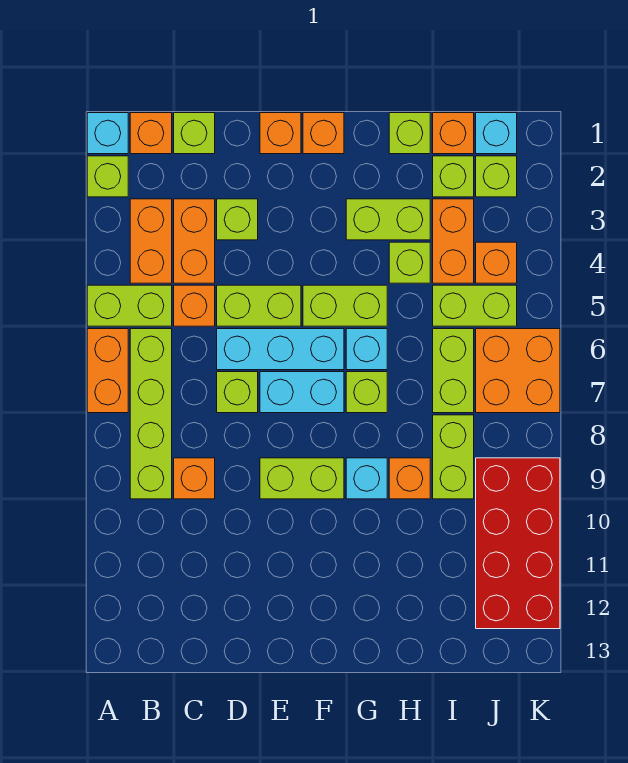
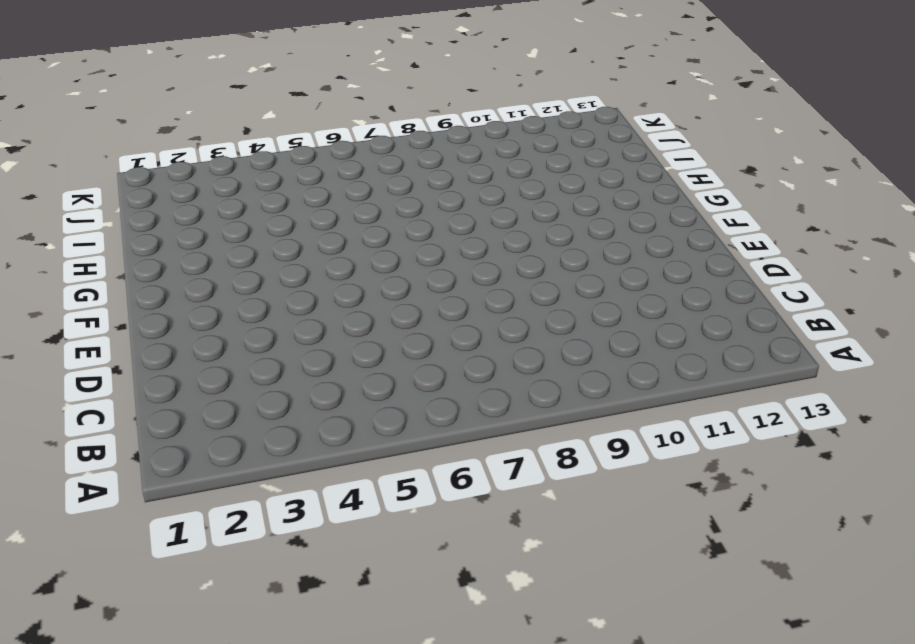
none -> cyan 1x1 brick [87,113,128,154]
none -> lime 1x1 brick [87,156,128,197]
none -> lime 1x2 brick [87,285,172,326]
none -> orange 1x2 brick [87,329,128,413]

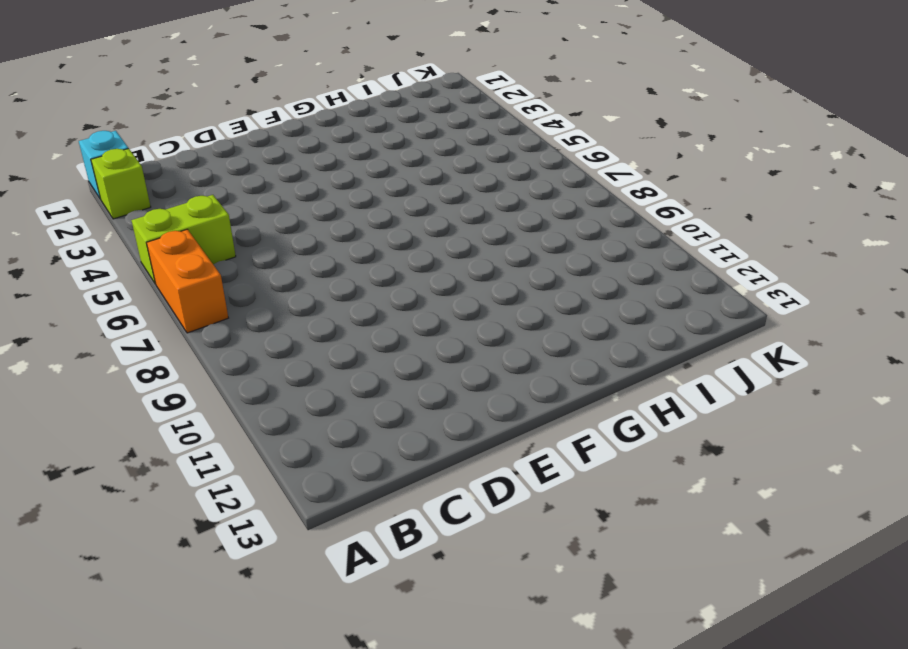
none -> orange 1x1 brick [130,113,172,154]
none -> orange 1x2 brick [130,199,172,283]
none -> lime 1x4 brick [130,329,172,499]
none -> lime 1x1 brick [174,113,215,154]

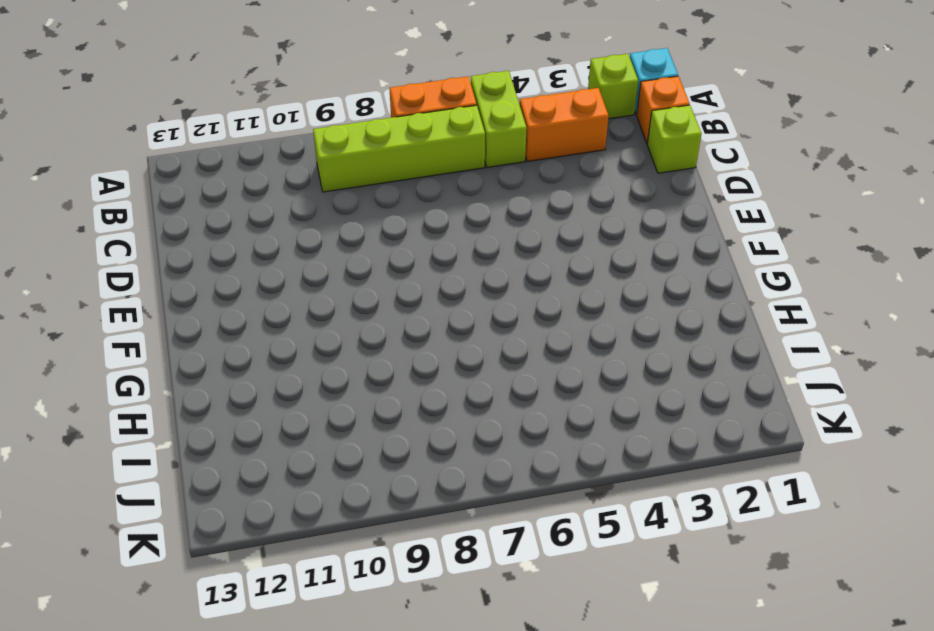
none -> orange 1x2 brick [174,199,215,283]
none -> orange 1x1 brick [174,285,215,326]
none -> orange 1x1 brick [174,458,215,499]
none -> lime 1x1 brick [217,199,258,240]

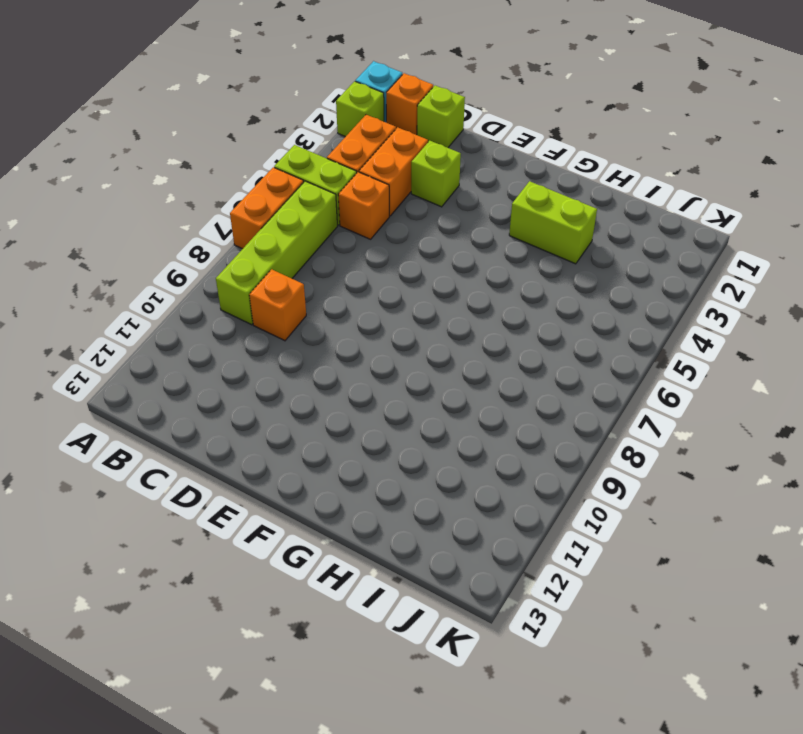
none -> lime 1x2 brick [217,285,301,326]
none -> cyan 1x3 brick [217,329,344,370]
none -> lime 1x1 brick [217,372,258,413]
none -> orange 1x1 brick [260,113,301,154]

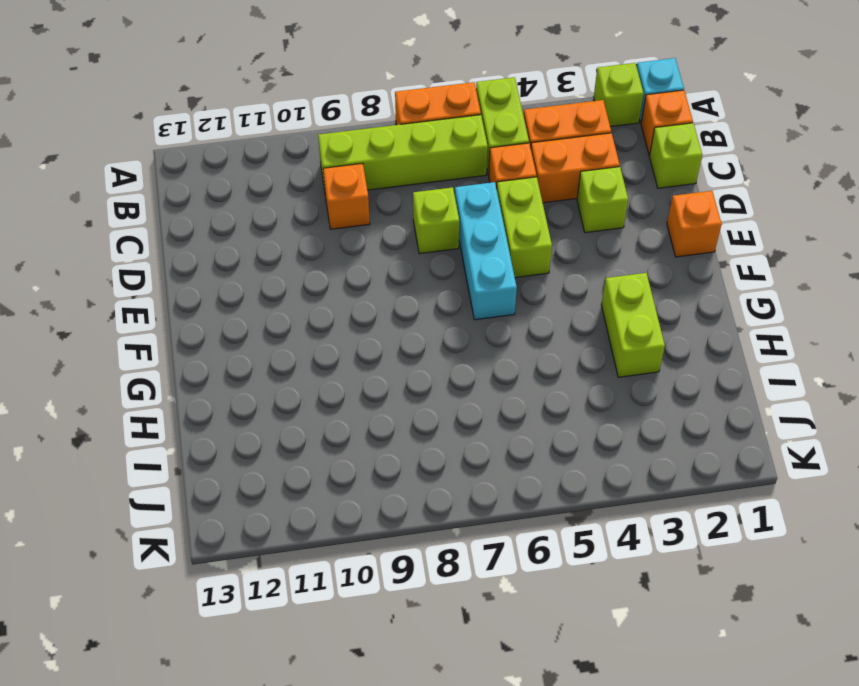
none -> cyan 1x2 brick [260,372,344,413]
none -> lime 1x2 brick [260,458,344,499]
none -> orange 1x1 brick [303,113,344,154]
none -> lime 1x2 brick [303,285,387,326]

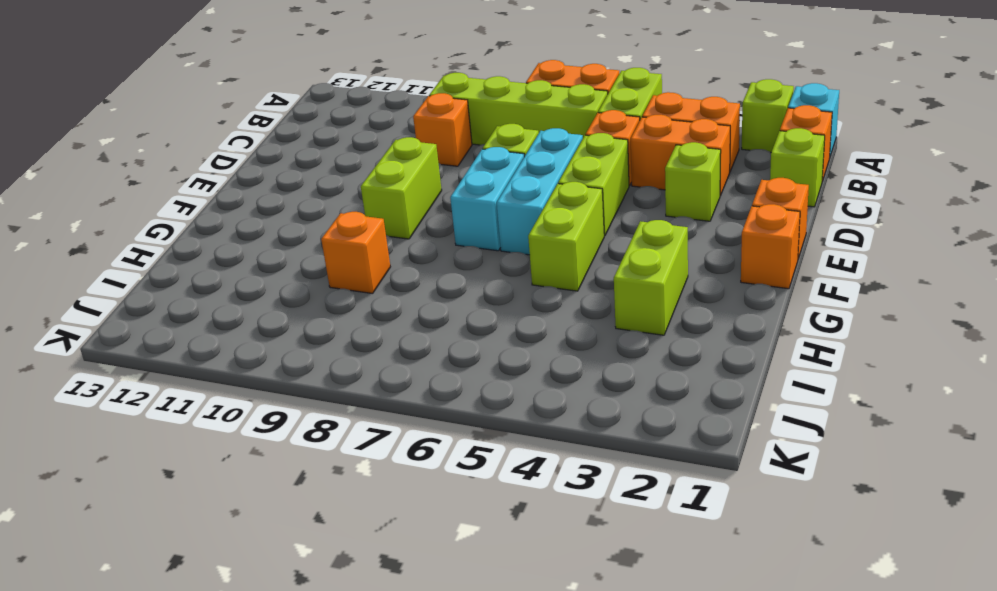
none -> cyan 1x1 brick [346,329,387,370]
none -> lime 1x1 brick [346,372,387,413]
none -> cyan 1x1 brick [346,458,387,499]
none -> lime 1x1 brick [389,113,430,154]

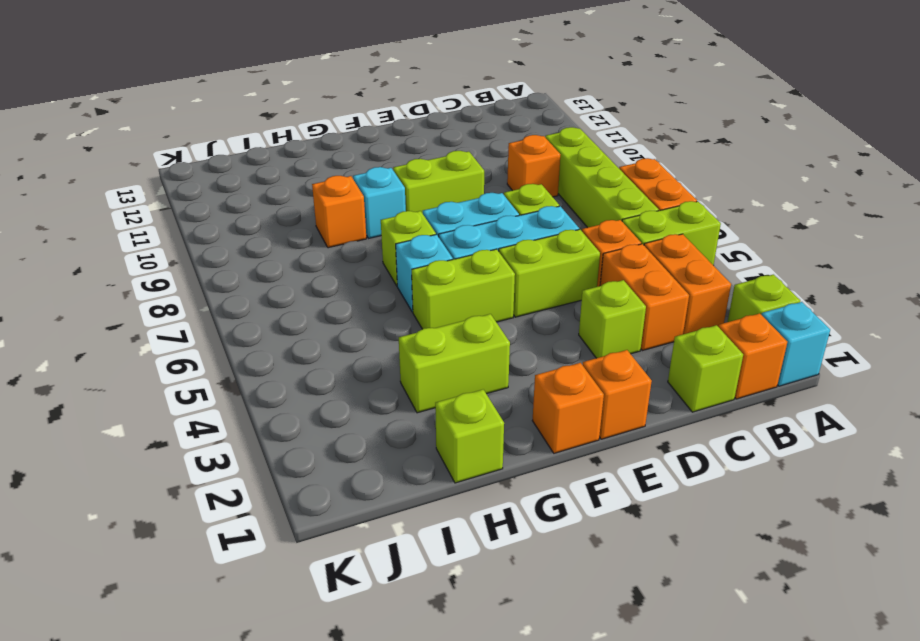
none -> lime 1x1 brick [389,242,430,283]
none -> orange 1x1 brick [433,113,474,154]
none -> lime 1x1 brick [433,156,474,197]
none -> orange 1x2 brick [433,199,474,283]

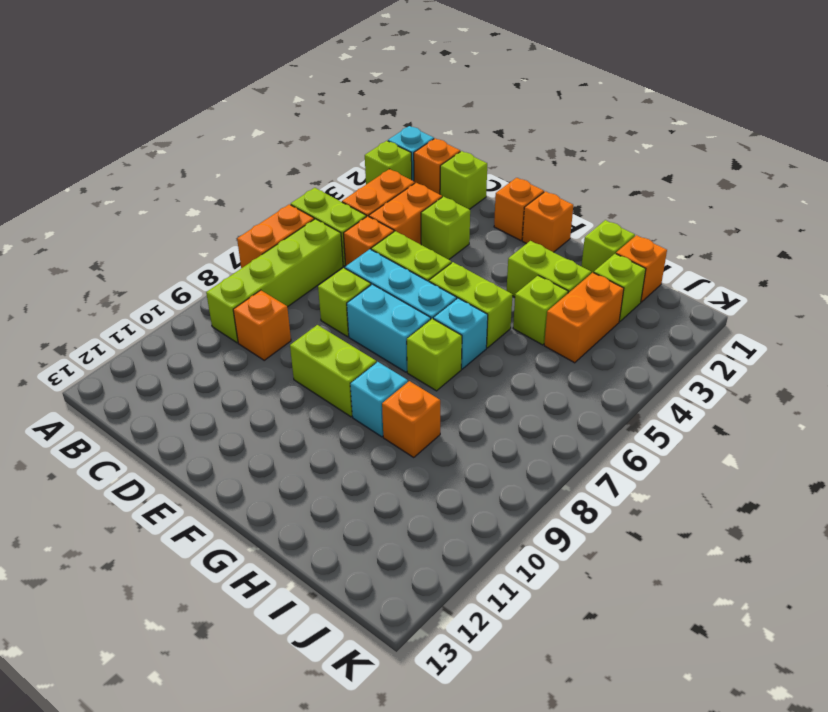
none -> lime 1x2 brick [433,285,517,326]
none -> lime 1x2 brick [433,329,474,413]
none -> lime 1x2 brick [433,415,474,499]
none -> cyan 1x1 brick [476,113,517,154]

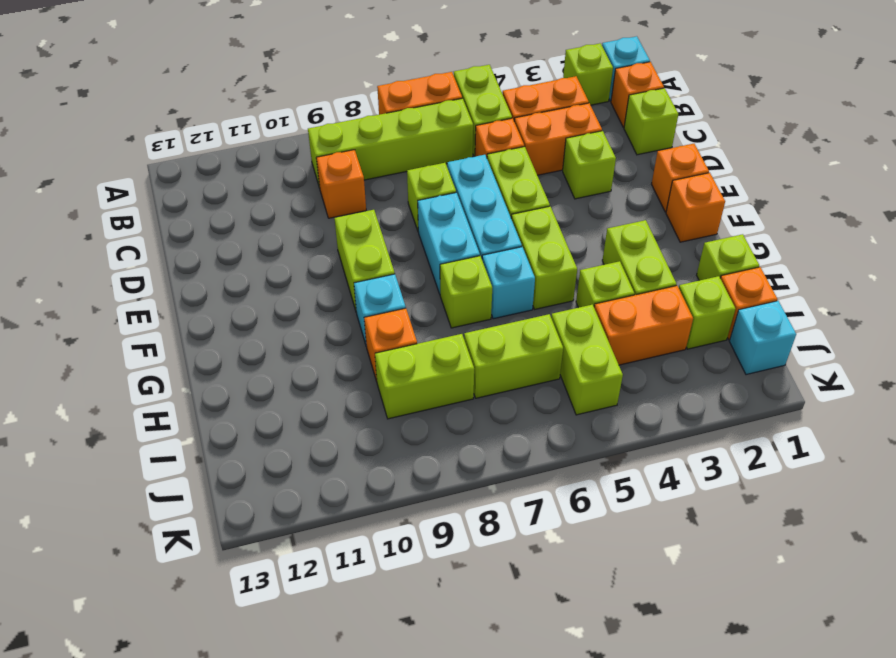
none -> lime 1x1 brick [476,156,517,197]
none -> orange 1x1 brick [476,242,517,283]
none -> orange 2x2 brick [476,329,560,413]
none -> red 2x4 brick [476,458,560,629]

